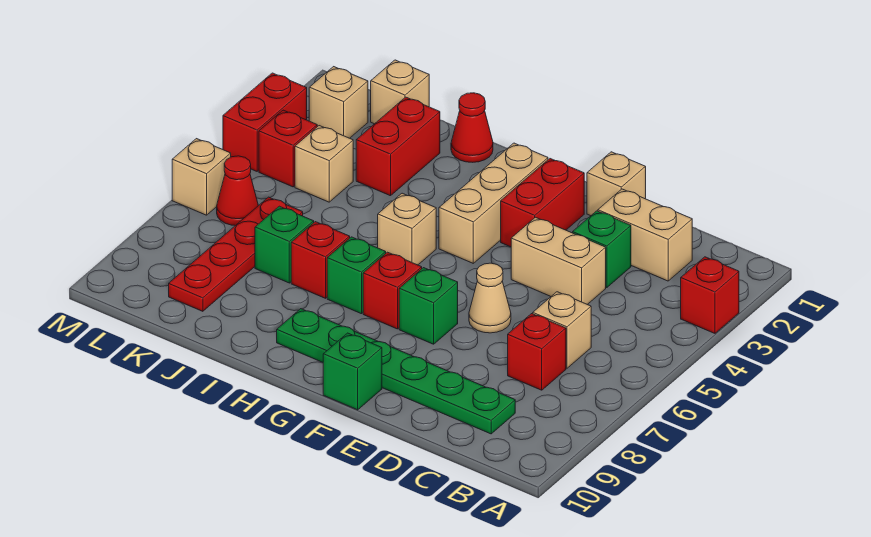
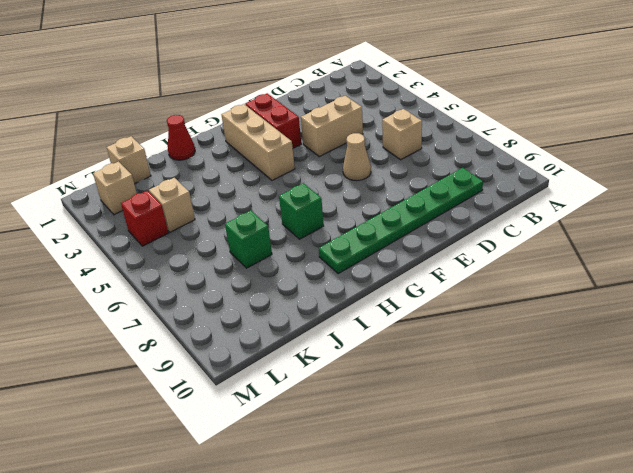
none -> red 1x1 brick [681,257,739,333]
none -> tan 1x2 brick [598,189,692,281]
none -> red 1x1 brick [508,314,566,390]

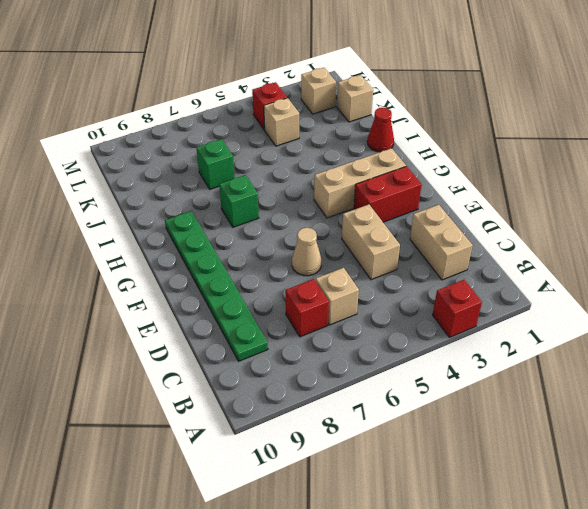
none -> green 1x1 brick [573,211,631,288]
none -> tan 1x1 brick [587,152,646,216]
none -> green 1x1 brick [399,268,458,344]

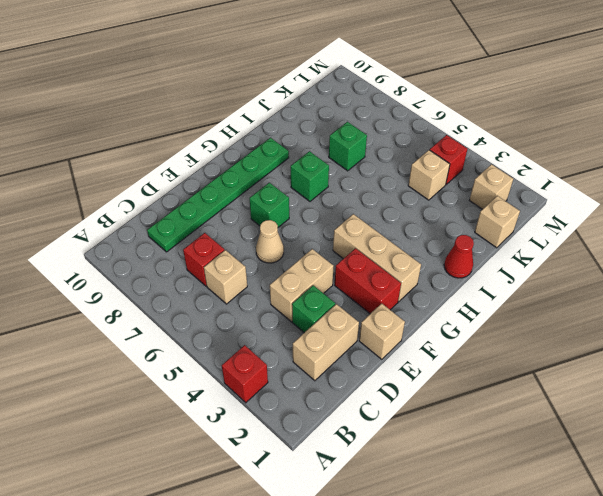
none -> green 1x1 brick [323,333,382,410]
none -> red 1x1 brick [363,252,422,329]
none -> tan 1x1 brick [378,193,436,265]

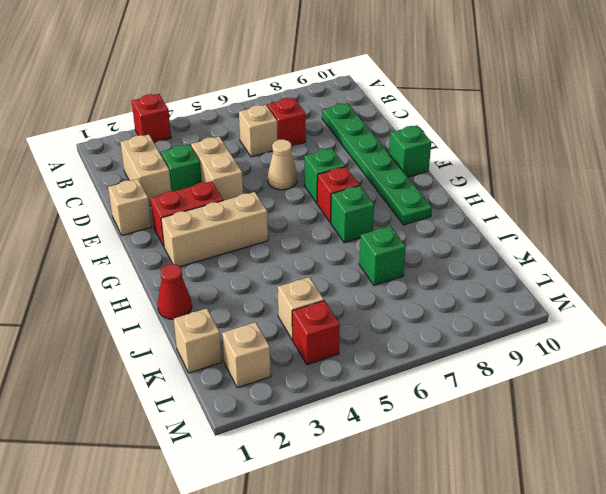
none -> tan 1x1 brick [378,193,436,265]
none -> red 1x1 brick [291,222,350,298]
none -> red 1x2 brick [356,97,440,196]

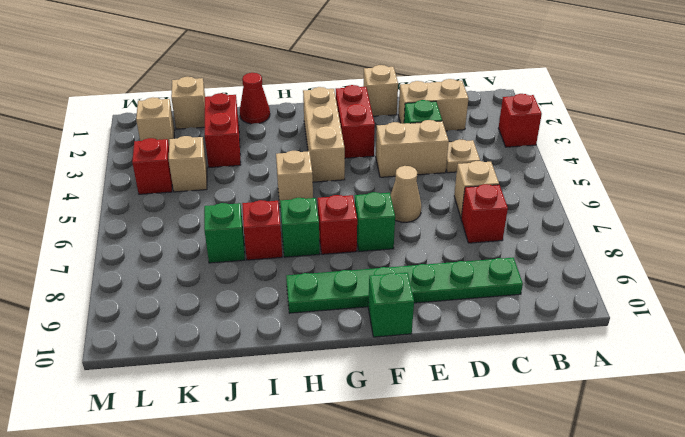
tan 1x1 plate [446,139,480,173] -> none
none -> red 1x4 plate [169,197,303,311]
none -> red 1x1 cone [217,156,258,226]
none -> red 1x2 brick [223,73,307,171]

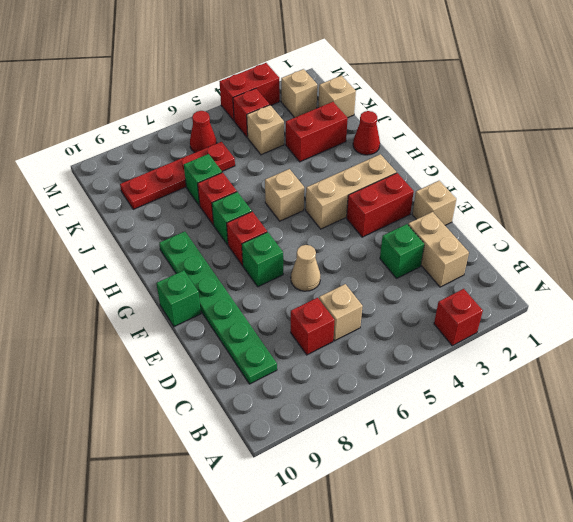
none -> tan 1x2 brick [511,217,606,305]
none -> tan 1x1 brick [172,139,231,215]

